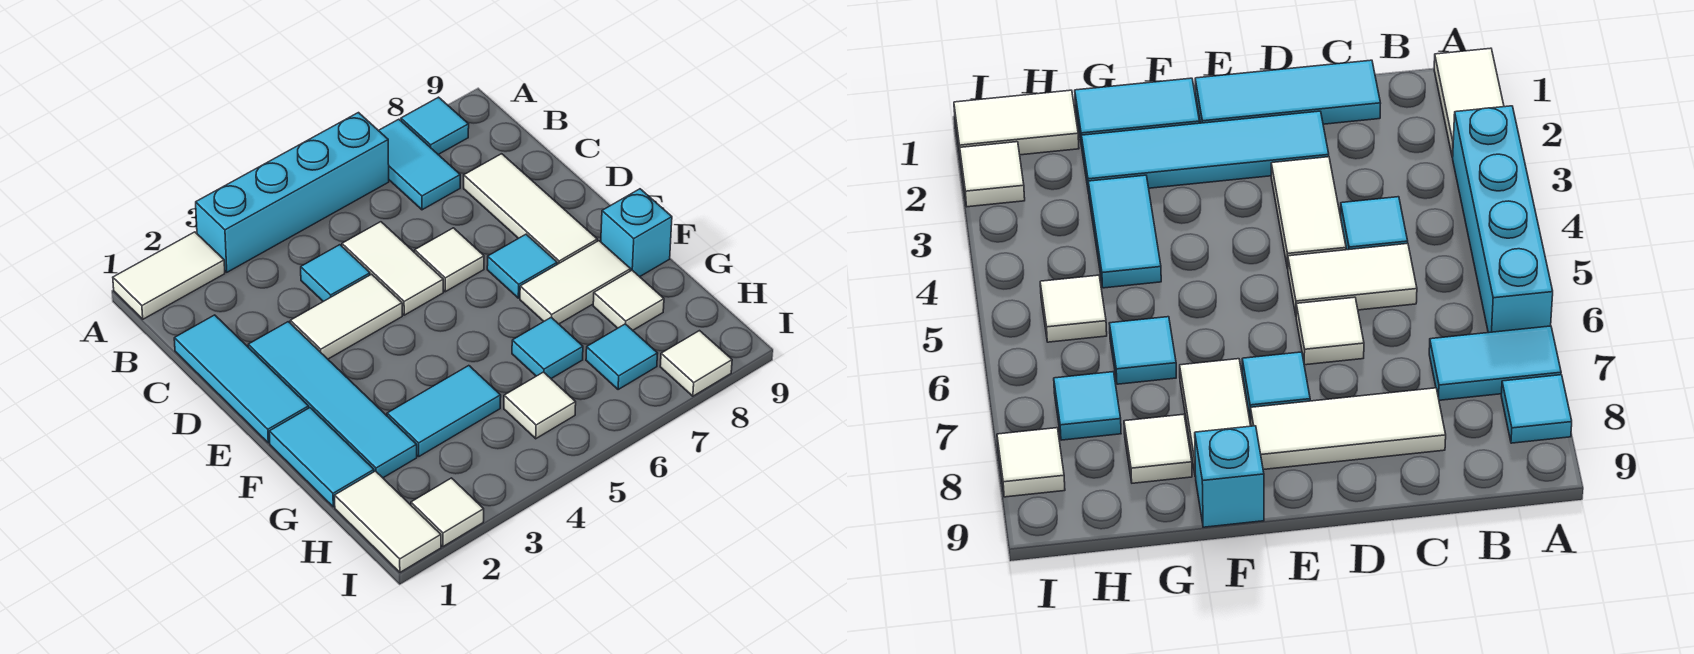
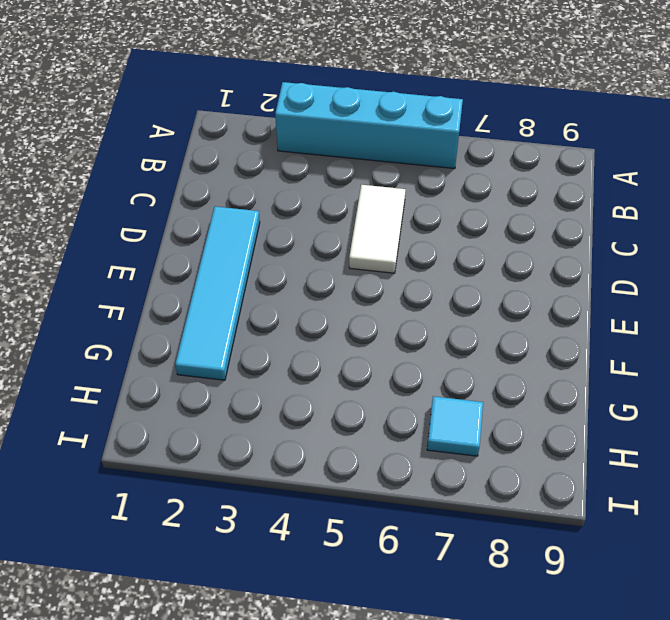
none -> white 1x2 tile [113,232,225,319]
none -> cyan 1x2 tile [378,119,460,210]
none -> cyan 1x1 tile [401,97,469,154]

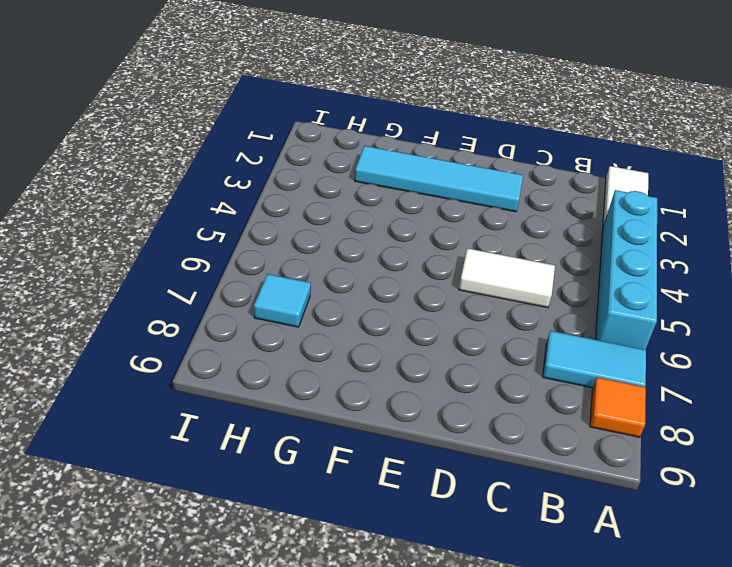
orange 1x1 tile [590,377,646,437] -> cyan 1x1 tile [401,97,469,154]
none -> cyan 1x3 tile [174,315,309,443]
none -> cyan 1x1 tile [301,245,370,302]
none -> white 1x3 tile [464,154,597,264]

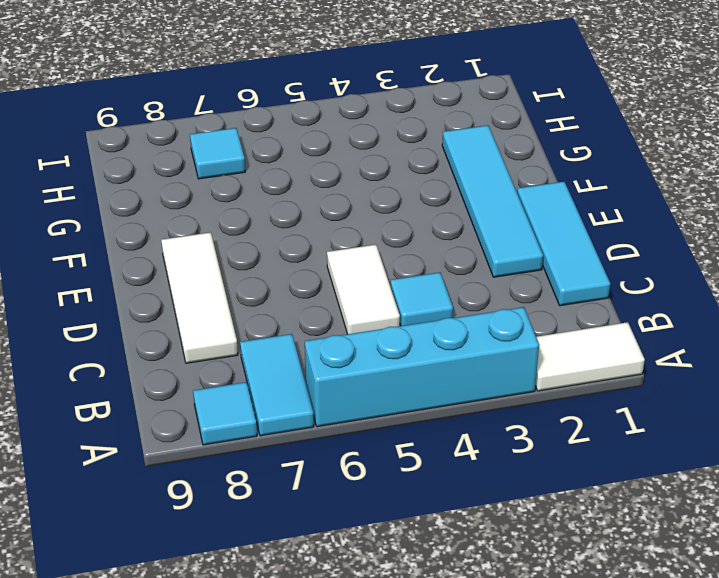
none -> white 1x2 tile [290,274,402,359]
none -> white 1x1 tile [415,228,484,292]
none -> cyan 1x1 tile [487,234,557,298]

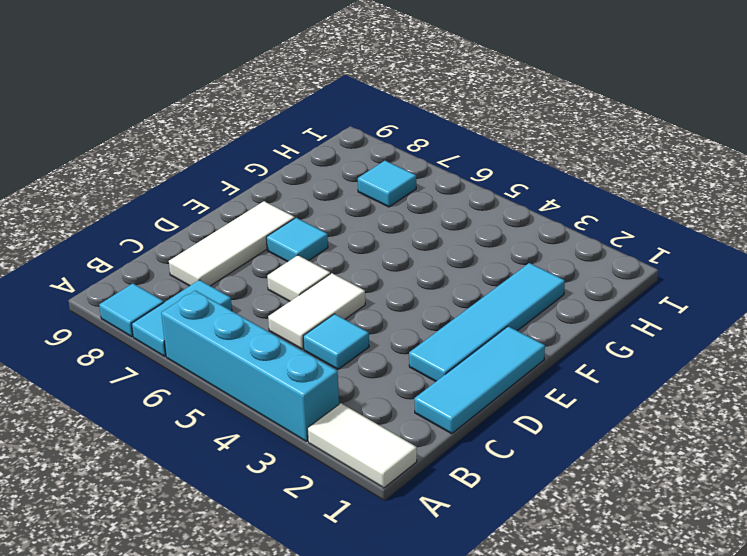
none -> white 1x2 tile [290,274,402,359]
none -> cyan 1x2 tile [269,408,374,507]
none -> white 1x2 tile [520,241,631,324]

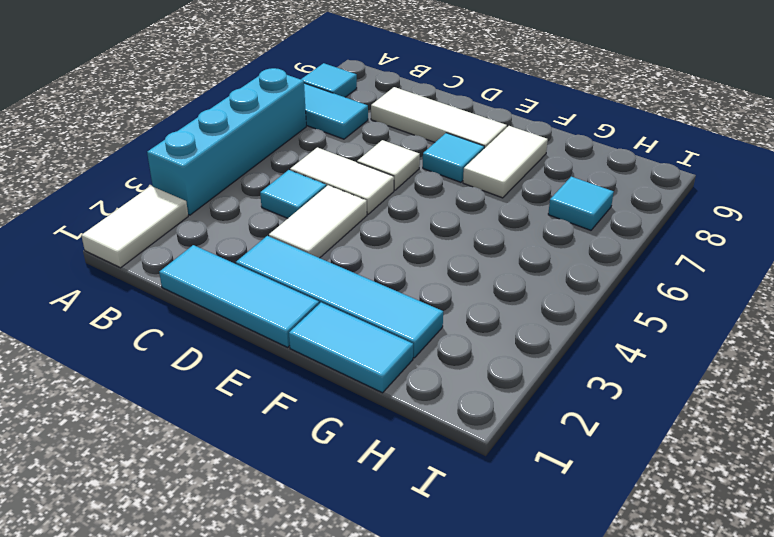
none -> cyan 1x1 brick [601,189,672,277]
none -> cyan 1x2 tile [387,366,501,457]
none -> cyan 1x1 tile [512,317,583,378]

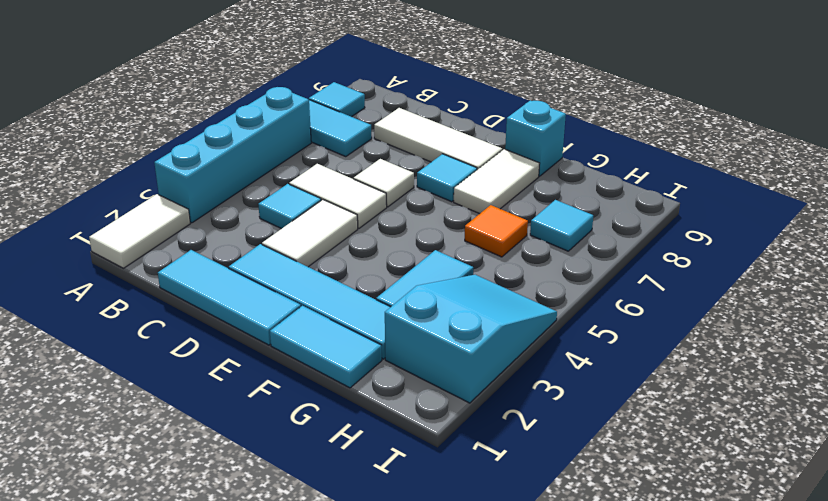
orange 1x1 tile [465,205,528,257] -> cyan 1x1 tile [512,317,583,378]
cyan 2x3 slope [385,275,557,403] -> white 1x1 tile [411,478,484,547]
none -> white 1x1 tile [593,270,664,330]
none -> white 1x2 tile [335,471,441,572]
none -> white 1x1 tile [504,372,576,439]

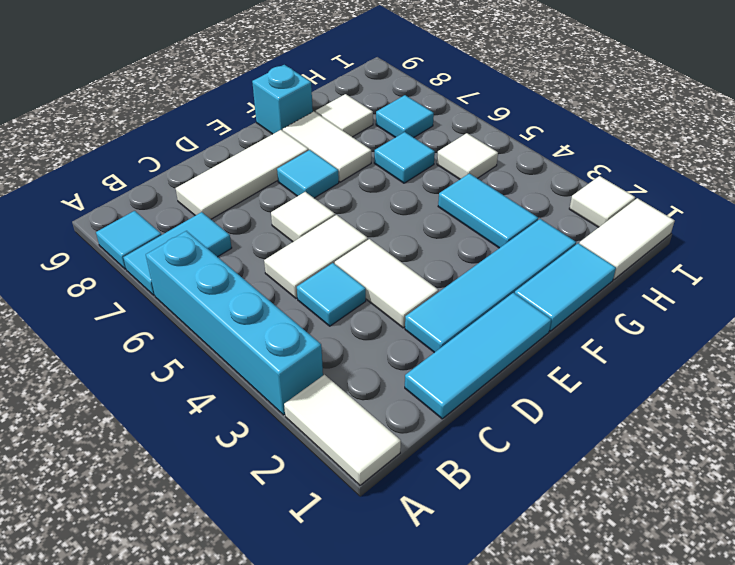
none -> white 1x1 tile [660,331,732,396]

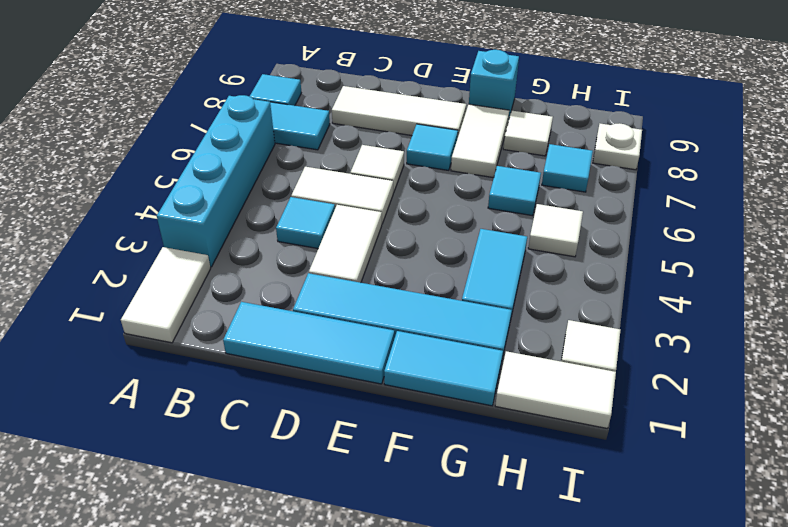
white 1x1 plate [593,123,642,170] -> white 1x1 tile [660,331,732,396]

